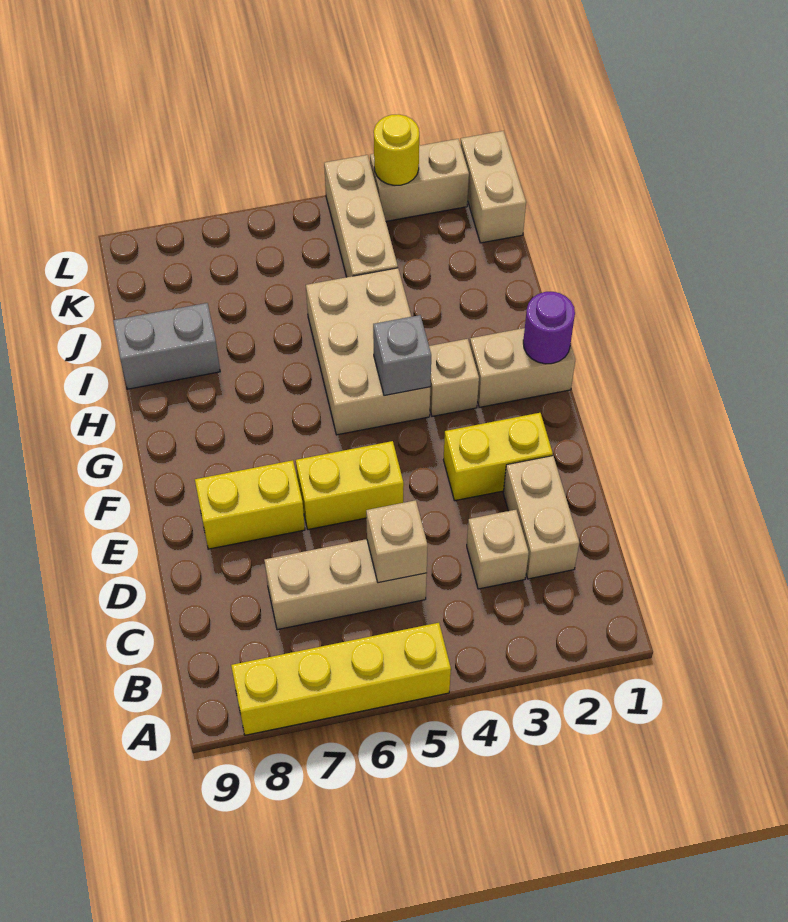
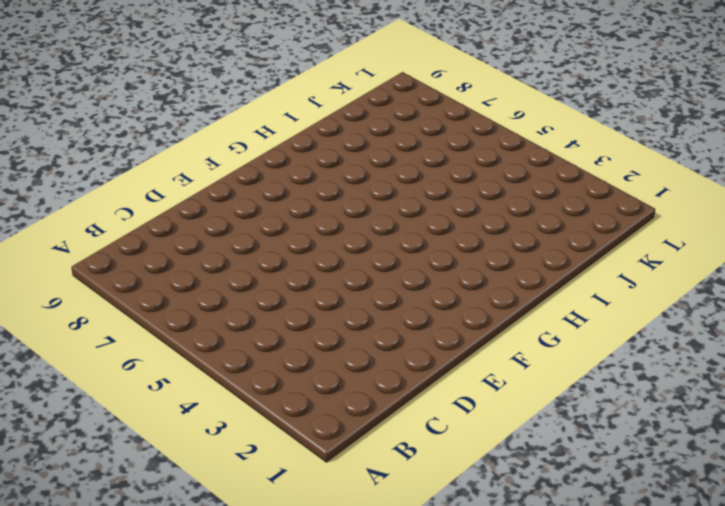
none -> yellow 1x4 brick [231,623,451,735]
none -> tan 1x2 brick [503,456,579,579]
none -> tan 1x1 brick [467,510,529,589]

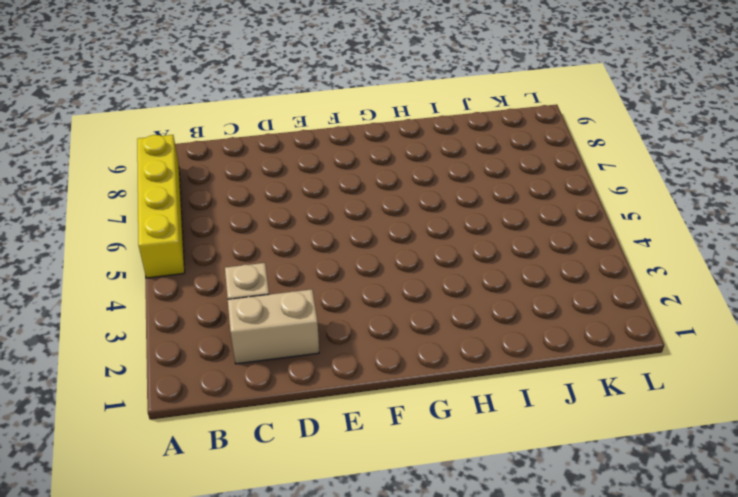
none -> tan 1x3 brick [264,539,427,630]
none -> yellow 1x2 brick [443,413,553,501]
none -> yellow 1x2 brick [296,441,404,530]

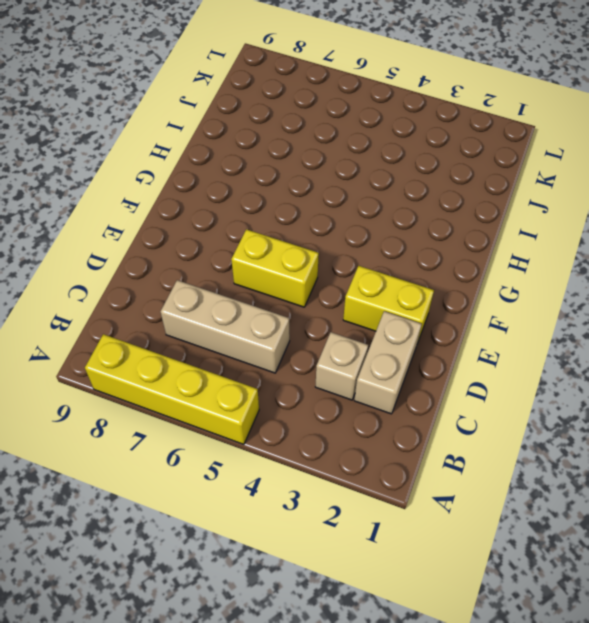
none -> yellow 1x2 brick [195,460,305,549]
none -> tan 1x2 brick [470,328,575,407]
none -> tan 1x1 brick [429,339,479,416]

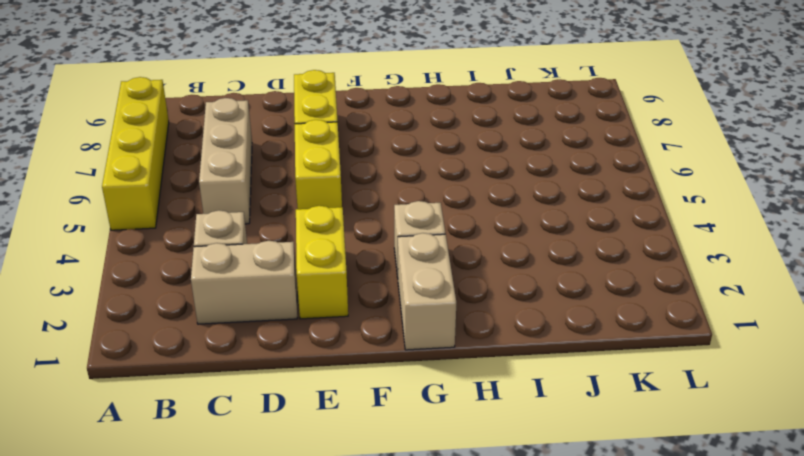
none -> tan 2x3 brick [306,268,430,435]
none -> grey 1x2 brick [113,303,220,389]
none -> tan 1x3 brick [324,155,398,277]

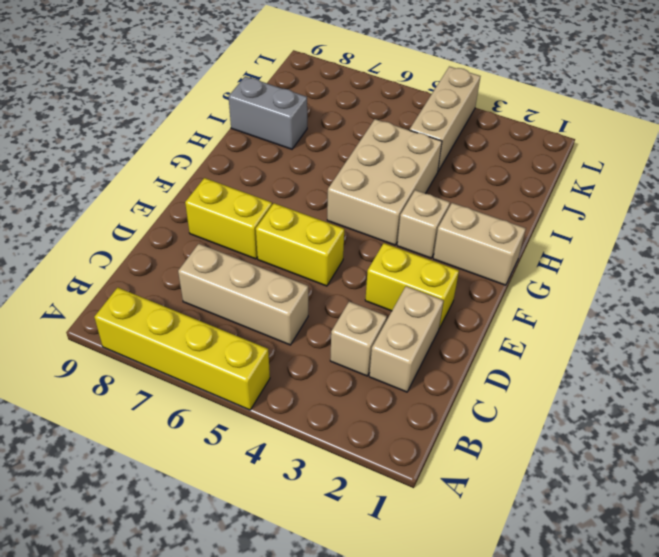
none -> tan 1x2 brick [460,131,526,243]
none -> tan 1x2 brick [370,139,469,221]
none -> tan 1x1 brick [366,500,428,583]

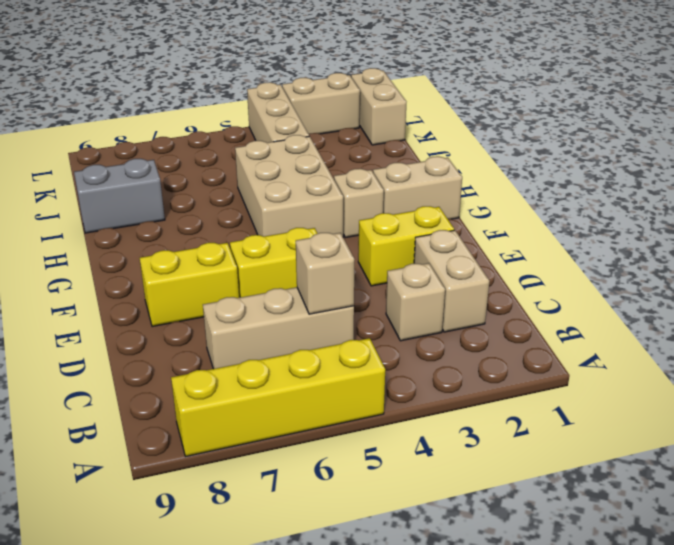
none -> purple 1x1 round brick [523,292,575,364]
none -> grey 1x1 brick [373,315,431,396]
none -> yellow 1x1 round brick [374,114,419,185]

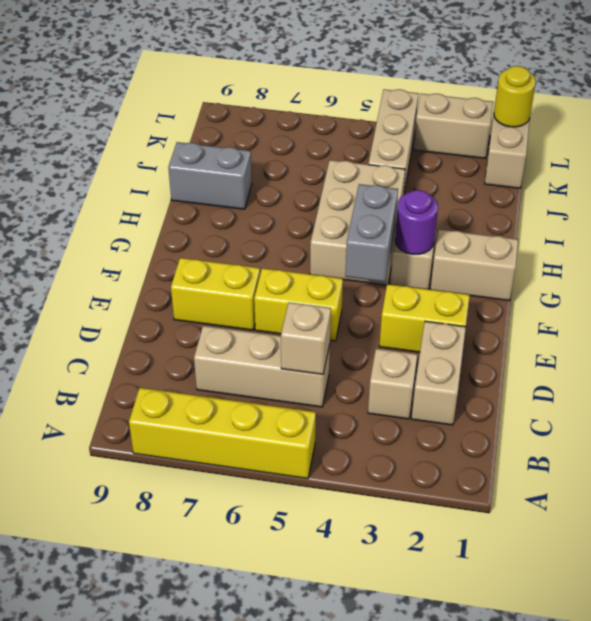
grey 1x2 brick [345,184,398,282] -> grey 1x1 brick [373,315,431,396]
purple 1x1 round brick [395,190,438,254] -> purple 1x1 round brick moved to [523,292,575,364]
yellow 1x1 round brick [494,66,536,127] -> yellow 1x1 round brick moved to [374,114,419,185]

